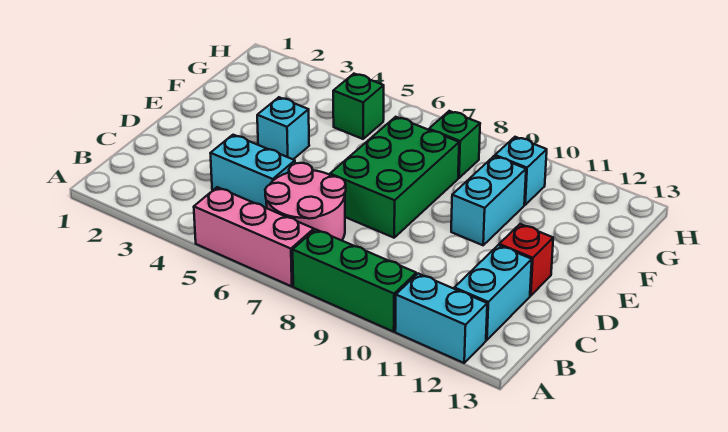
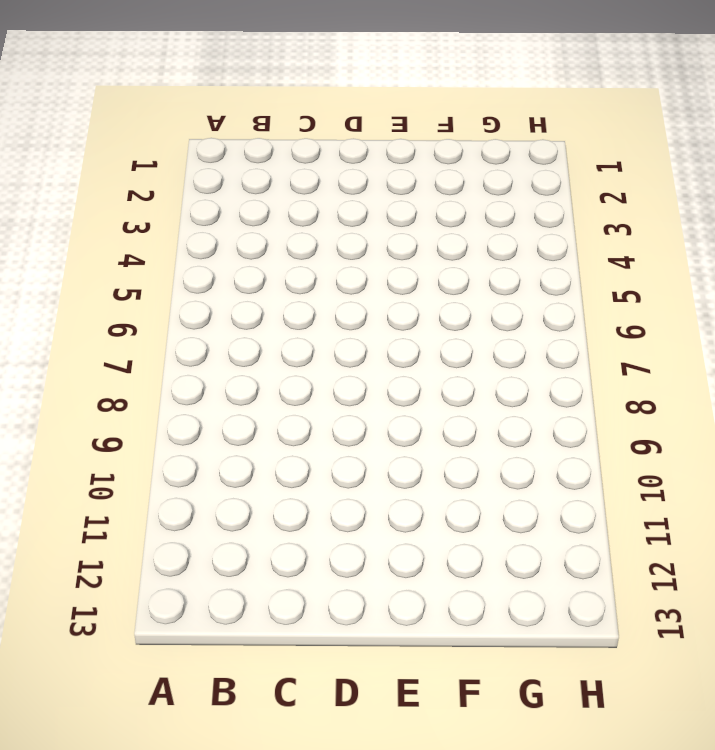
none -> pink 1x3 brick [194,187,314,286]
none -> green 1x3 brick [293,229,416,332]
none -> cyan 1x2 brick [395,274,487,363]

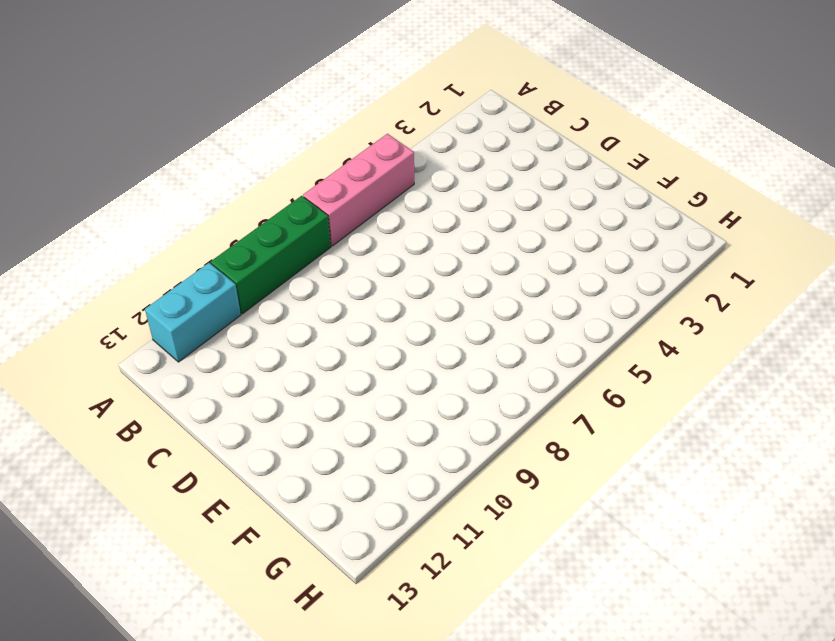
none -> pink 2x2 round brick [265,163,346,240]
none -> cyan 1x2 brick [454,245,532,340]
none -> cyan 1x2 brick [210,135,295,208]

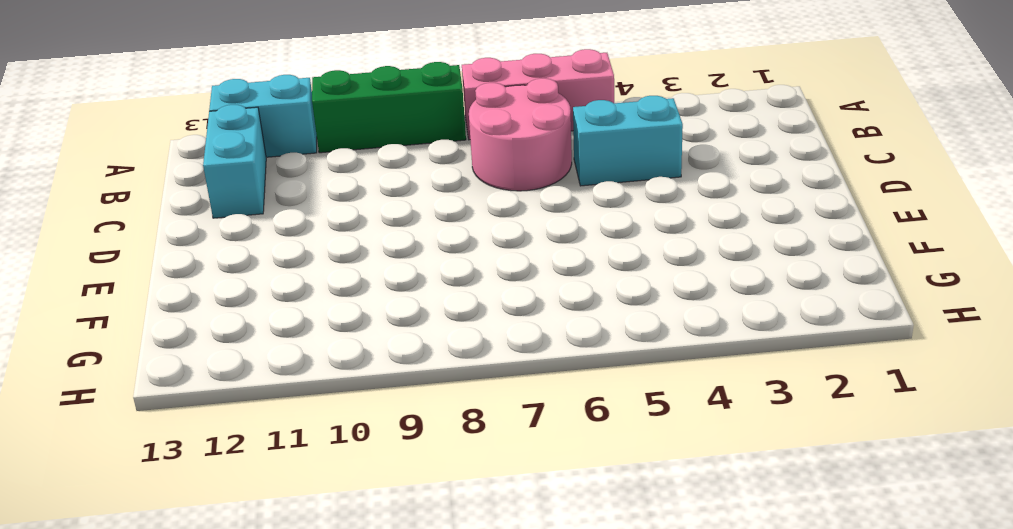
none -> green 2x3 brick [330,117,459,238]
none -> red 1x1 brick [499,224,553,296]
none -> cyan 1x1 brick [257,97,309,159]

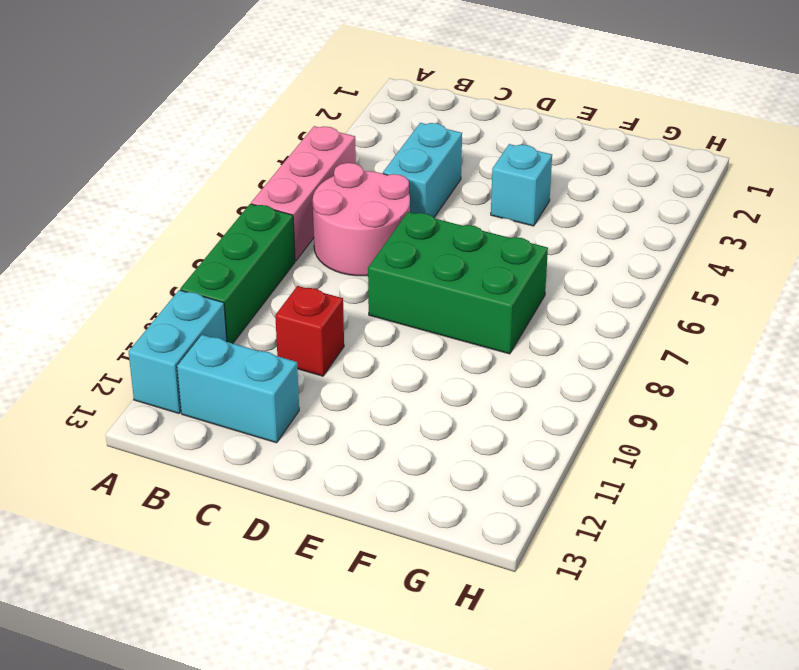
red 1x1 brick [275,286,344,376] -> red 1x1 brick moved to [499,224,553,296]
none -> cyan 1x2 brick [451,156,526,245]
none -> green 1x1 brick [333,74,384,139]
none -> green 1x1 brick [429,111,480,178]

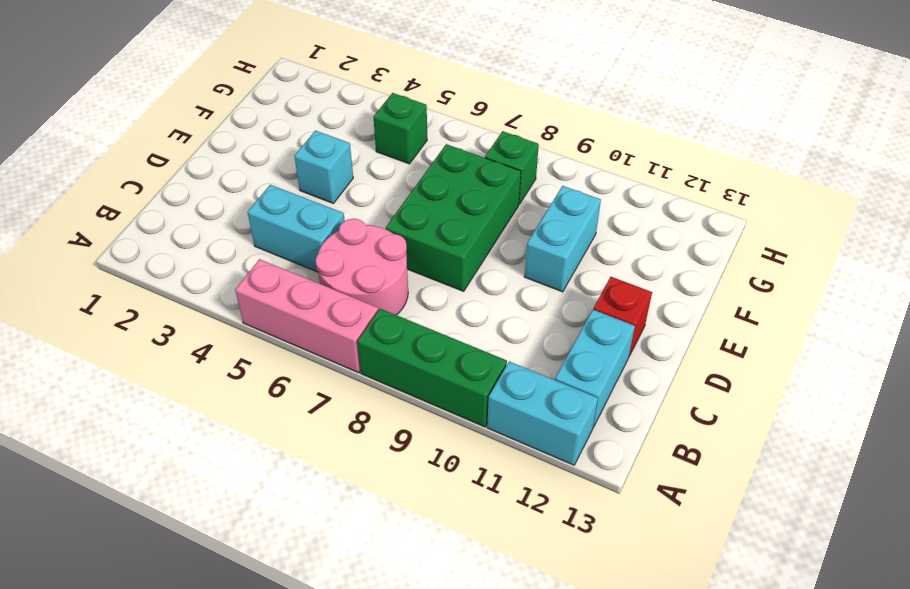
none -> cyan 1x1 brick [495,137,547,205]

